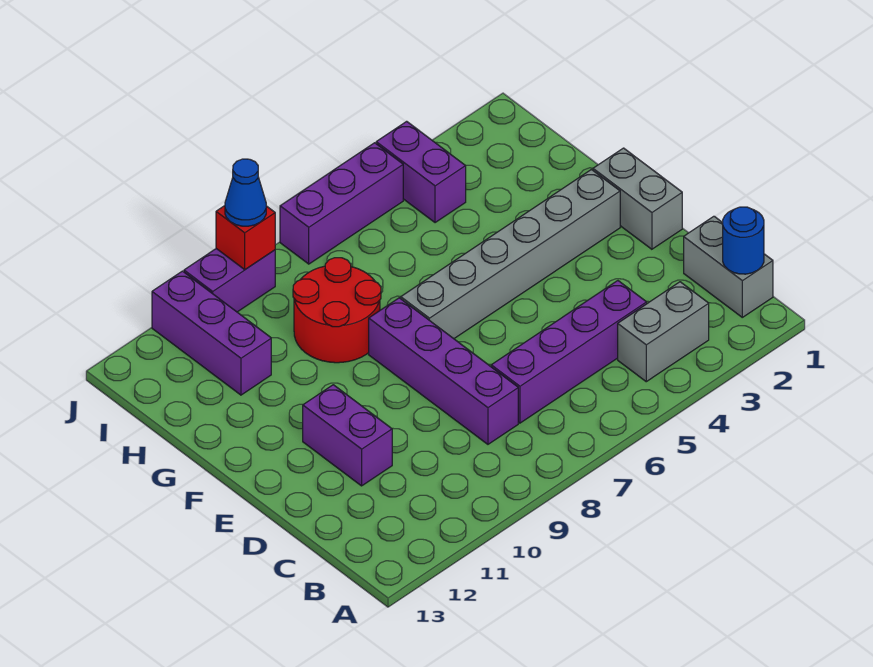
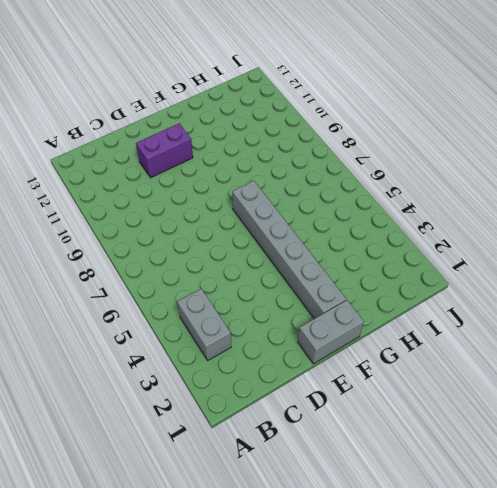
none -> grey 1x2 brick [684,216,773,317]
none -> purple 1x4 brick [491,281,647,423]
none -> purple 1x4 brick [369,298,518,444]

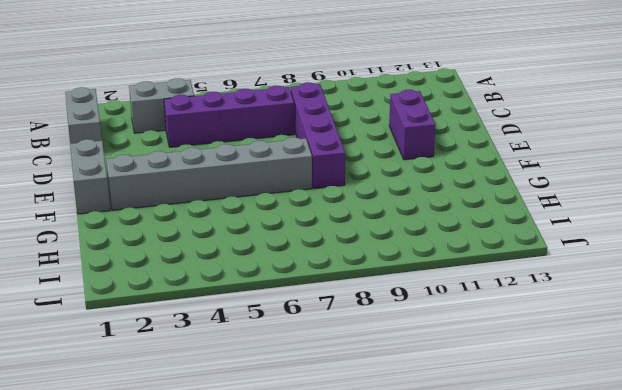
none -> red 2x2 round brick [293,258,381,363]
none -> purple 1x3 brick [152,271,271,395]
none -> purple 1x2 brick [376,121,466,223]

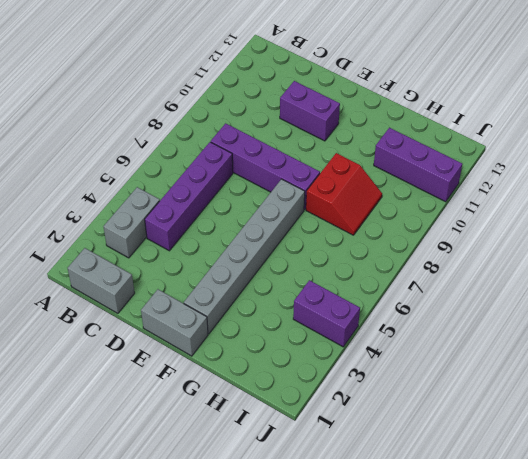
red 2x2 slope [306,153,382,235] -> red 2x2 round brick [293,258,381,363]
none -> purple 1x3 brick [280,143,403,264]
none -> purple 1x2 brick [184,249,275,312]
none -> blue 1x1 round brick [723,207,764,274]

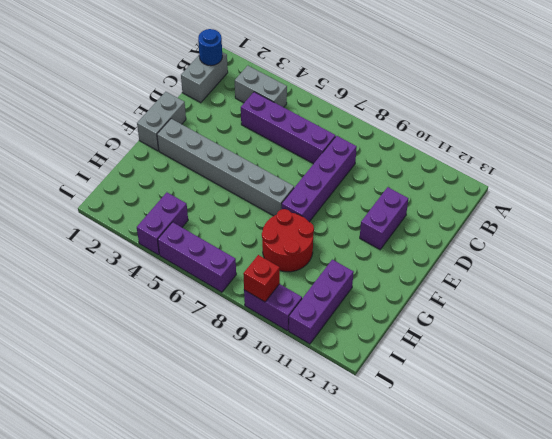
none -> blue 1x1 cone [225,159,266,226]

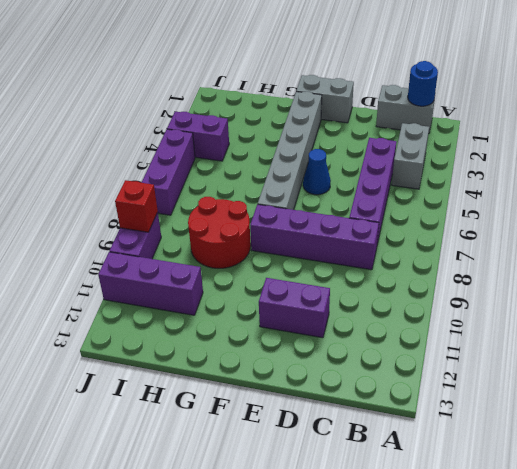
blue 1x1 cone [303,149,331,195] -> blue 1x1 cone moved to [225,159,266,226]

